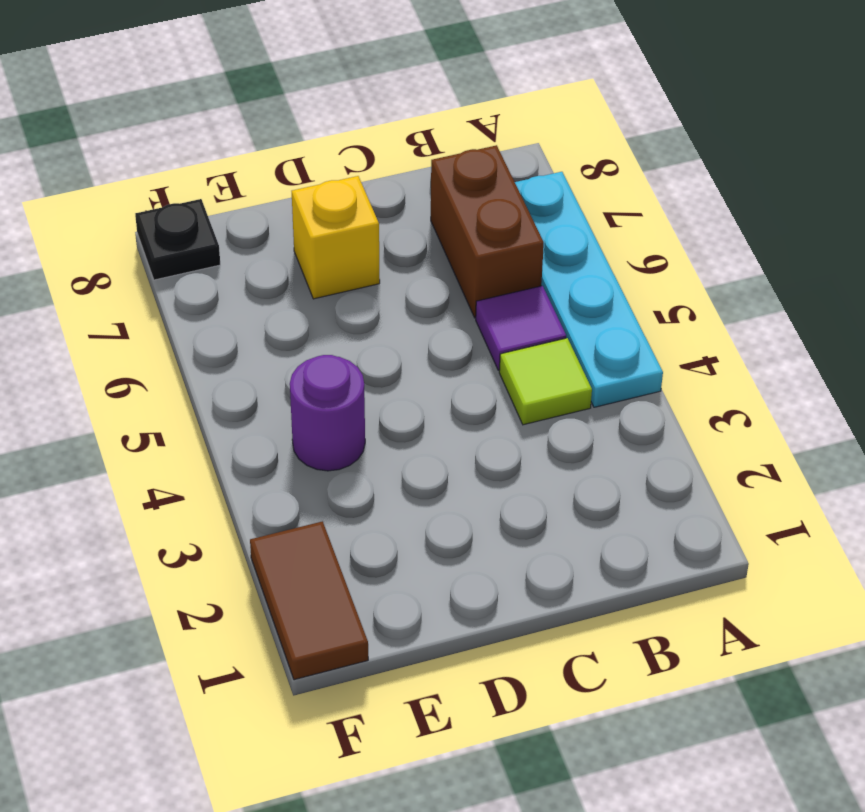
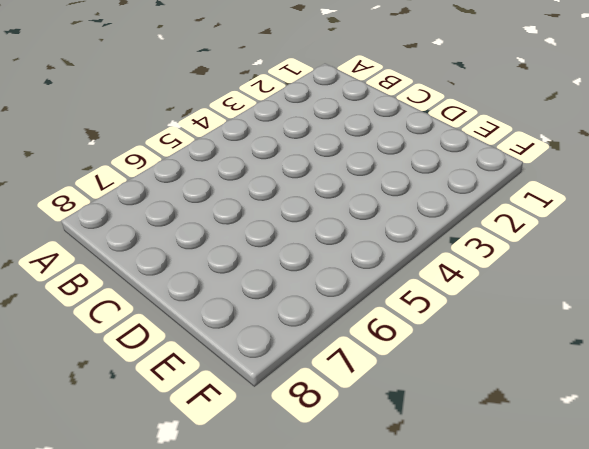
none -> cyan 1x4 plate [515,172,663,407]
none -> lime 1x1 tile [499,338,592,425]

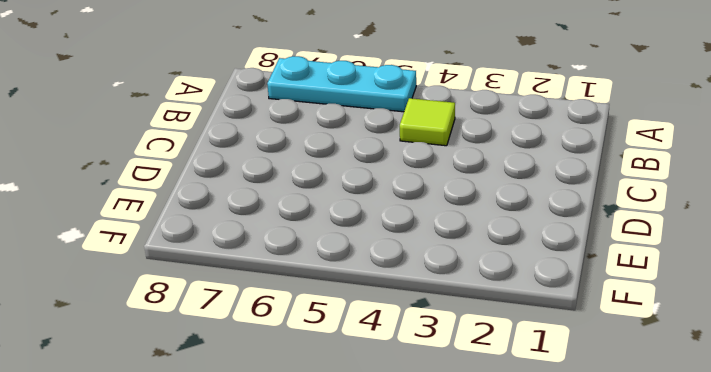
cyan 1x3 plate [267,56,416,112] -> cyan 1x4 plate [515,172,663,407]
none -> purple 1x1 tile [476,286,566,370]
none -> brown 1x2 brick [431,145,544,318]

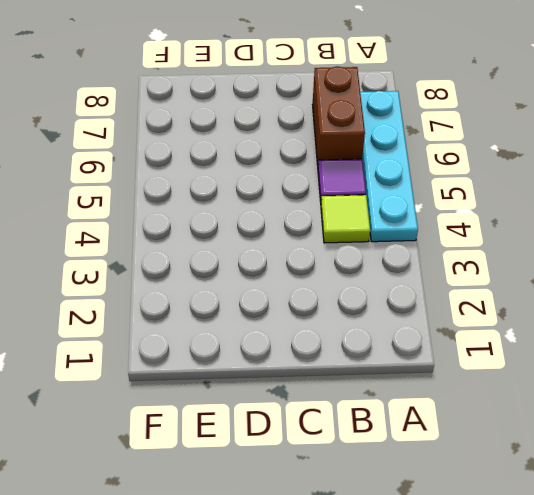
none -> yellow 1x1 brick [292,176,380,299]
none -> purple 1x1 round brick [290,355,365,471]

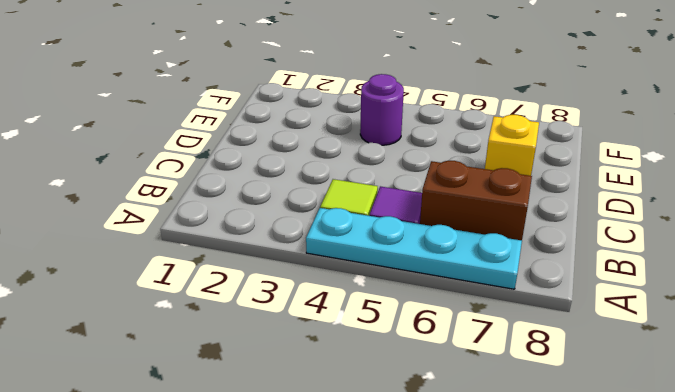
none -> brown 1x2 tile [250,521,368,680]
none -> black 1x1 plate [135,199,220,280]

